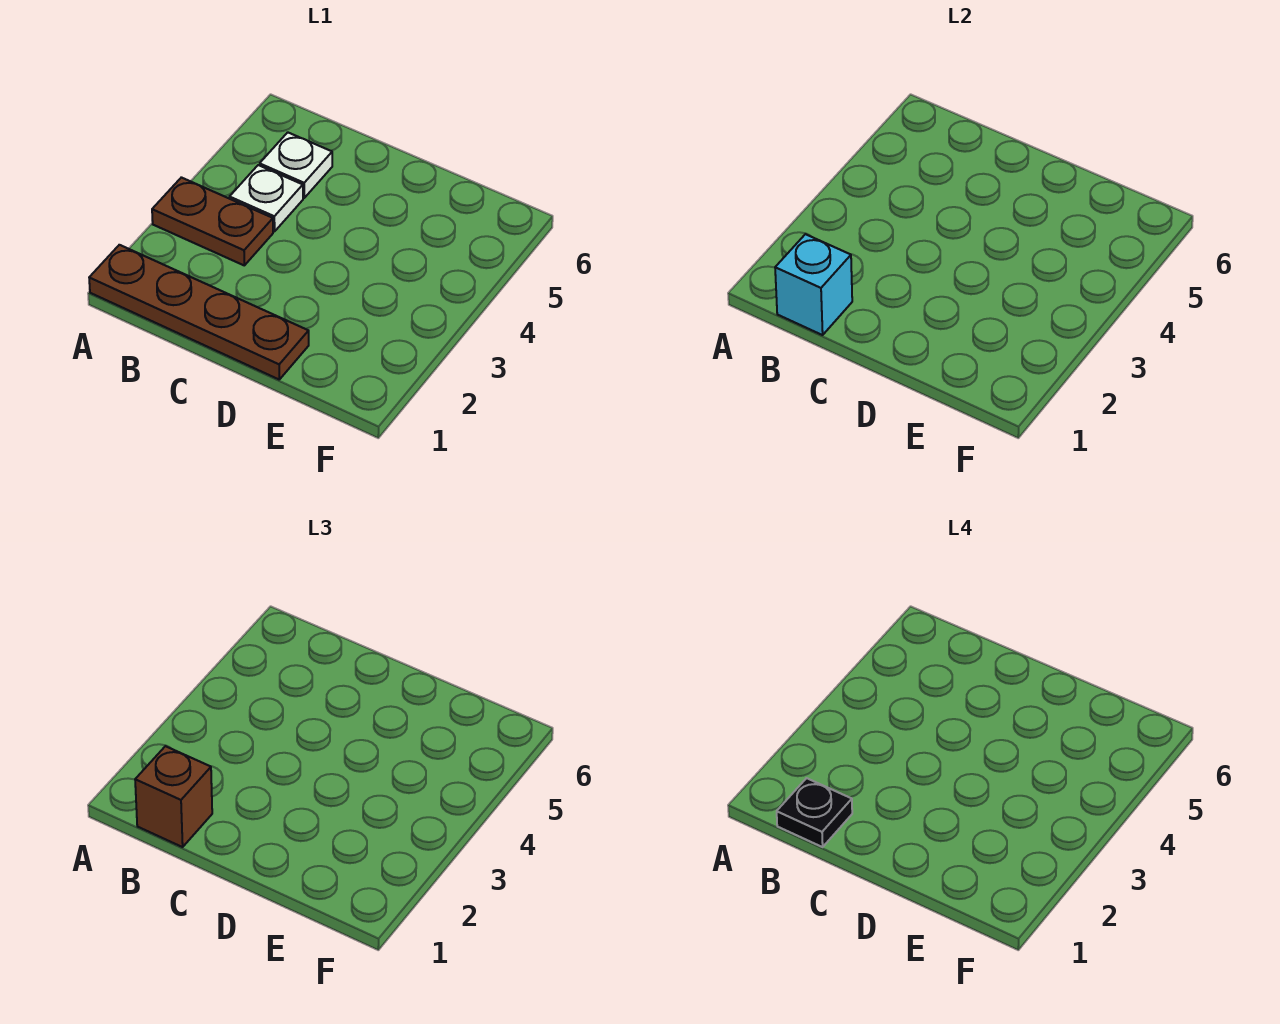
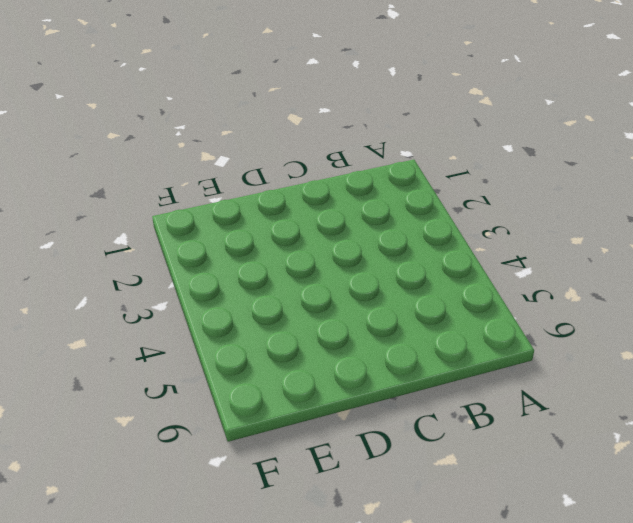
none -> brown 1x4 plate [89,245,309,379]
none -> brown 1x2 plate [152,177,273,265]

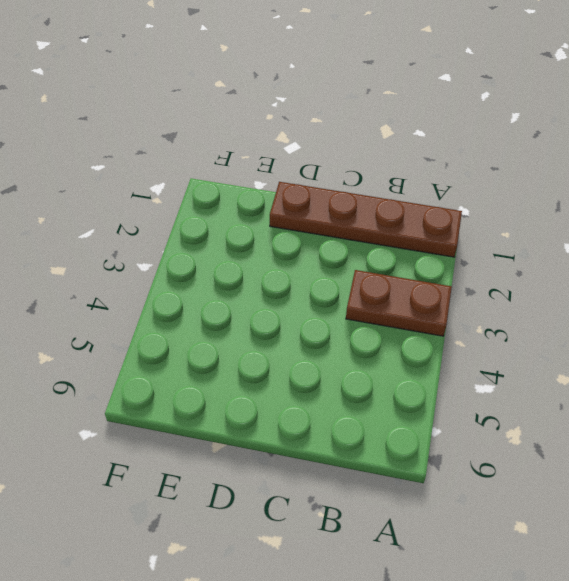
none -> white 1x1 plate [230,165,303,232]
none -> white 1x1 plate [260,132,332,198]

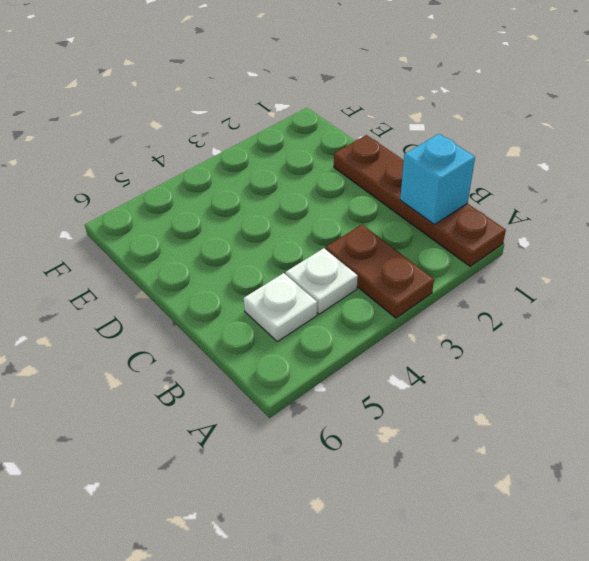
none -> brown 1x1 brick [135,746,212,847]
none -> black 1x1 plate [777,778,852,847]

